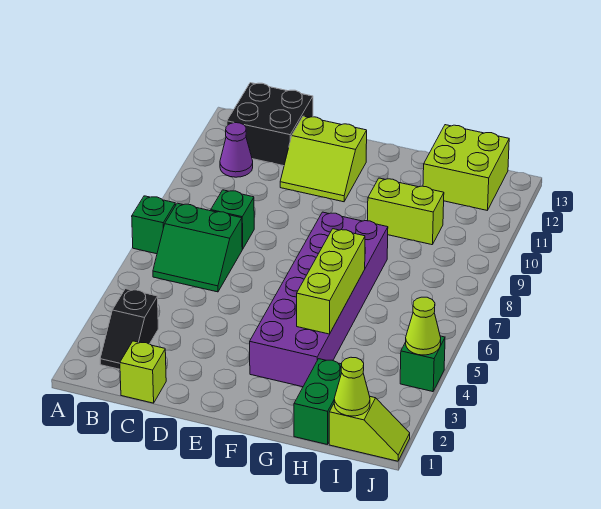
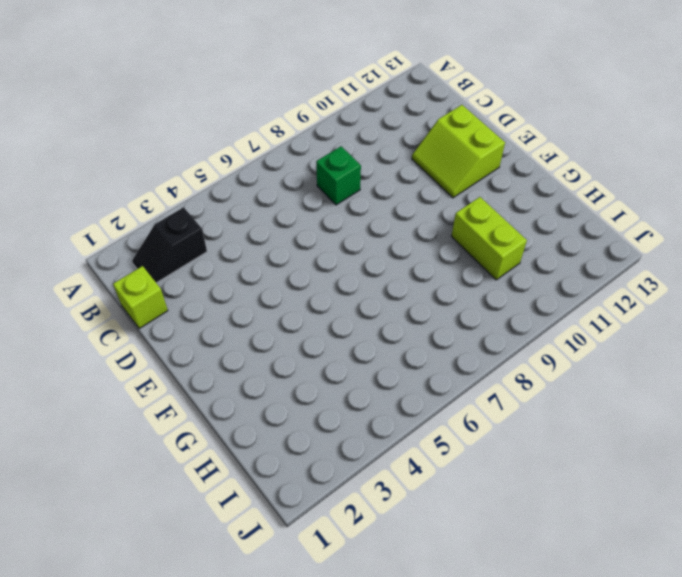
none -> green 1x1 brick [132,196,176,254]
none -> green 2x2 slope [153,203,242,292]
none -> purple 1x1 cone [220,123,253,177]

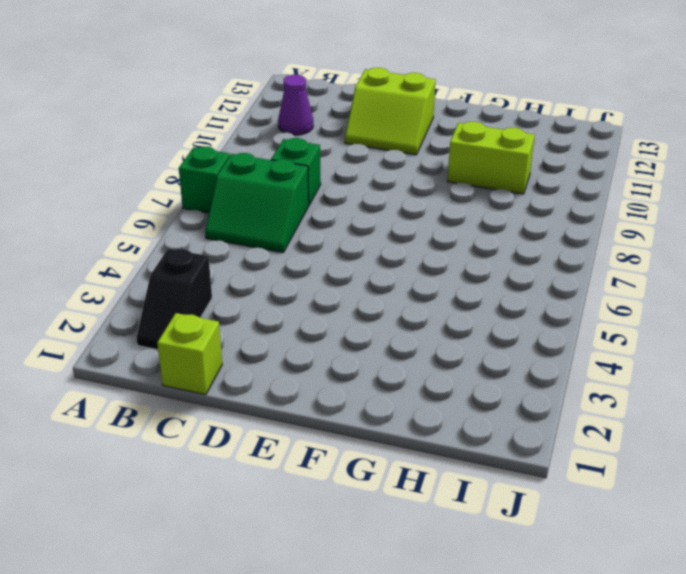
none -> black 2x2 brick [227,83,313,166]
none -> purple 2x6 brick [250,212,388,387]
none -> green 1x2 brick [294,359,342,444]

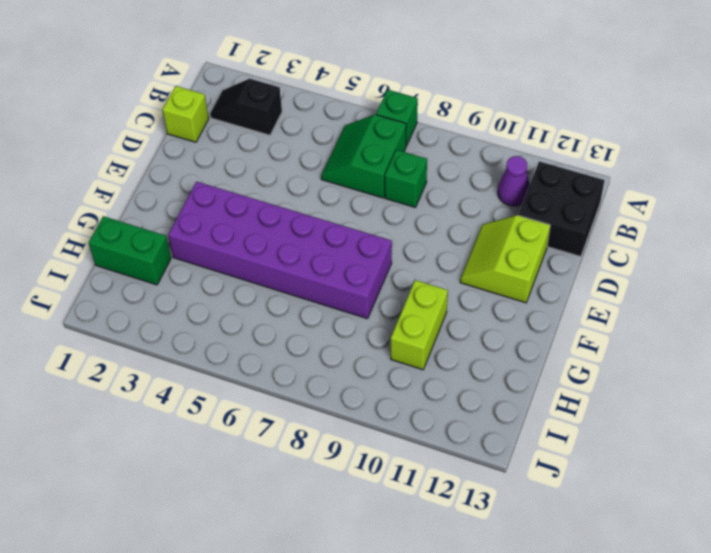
none -> lime 2x2 brick [423,125,509,210]
none -> lime 1x2 slope [329,397,410,461]
none -> green 1x1 brick [400,336,445,392]

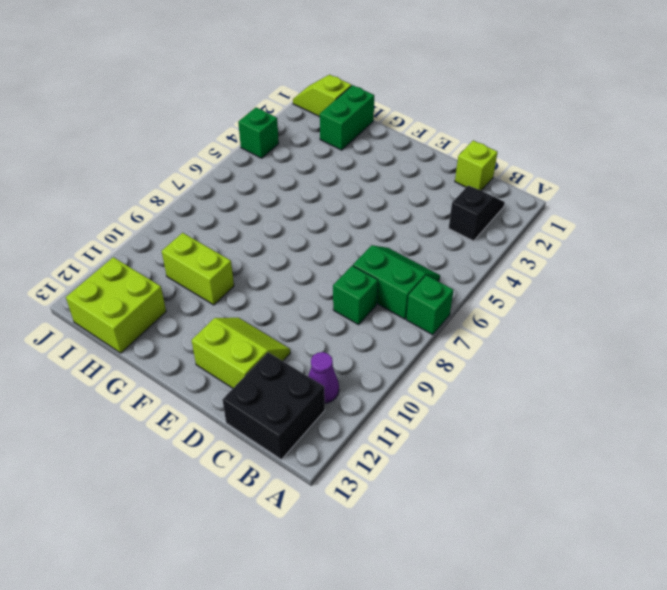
none -> purple 2x6 brick [250,212,388,387]
none -> lime 1x3 brick [297,229,365,334]
none -> lime 1x1 cone [334,357,370,416]

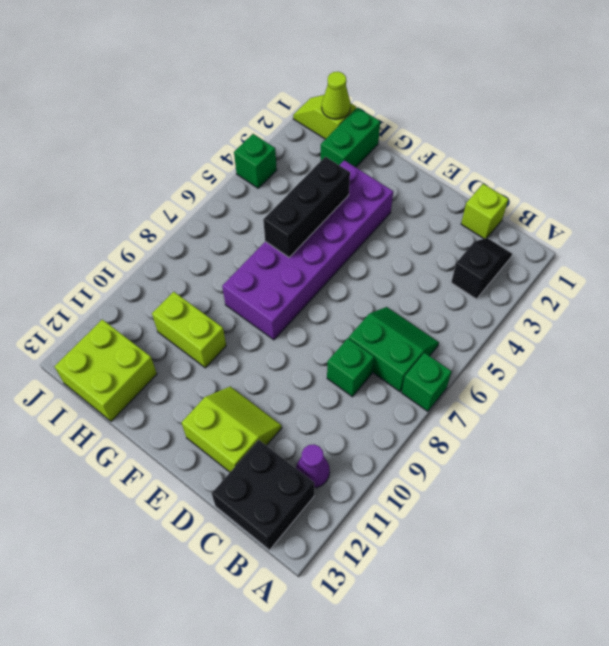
black 1x3 brick [263,157,350,257] -> lime 1x3 brick [297,229,365,334]
none -> lime 1x1 cone [406,297,441,355]

